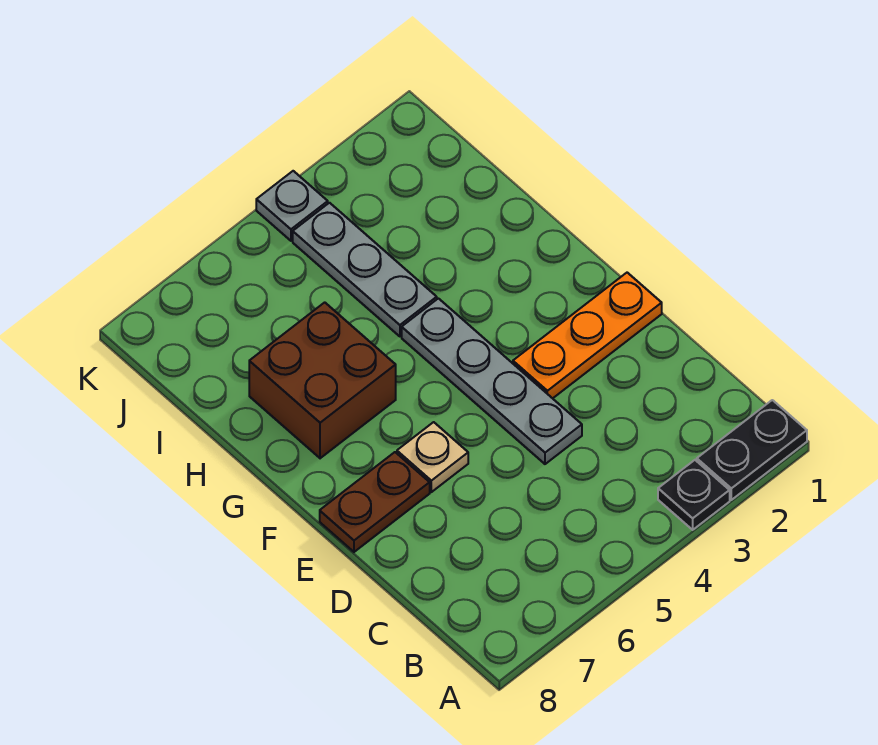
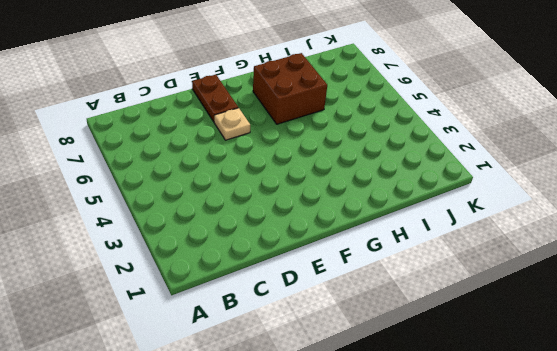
none -> black 1x2 plate [697,400,807,500]
none -> black 1x1 plate [658,460,730,530]

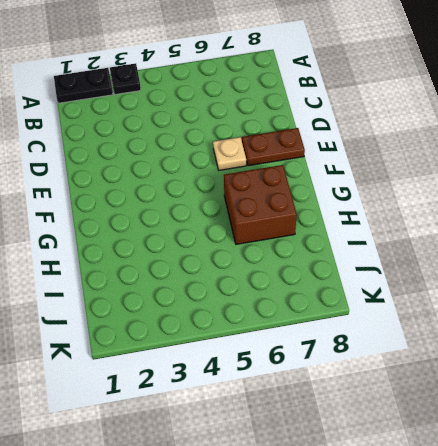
none -> grey 1x4 plate [402,298,582,464]
none -> orange 1x3 plate [513,273,662,398]

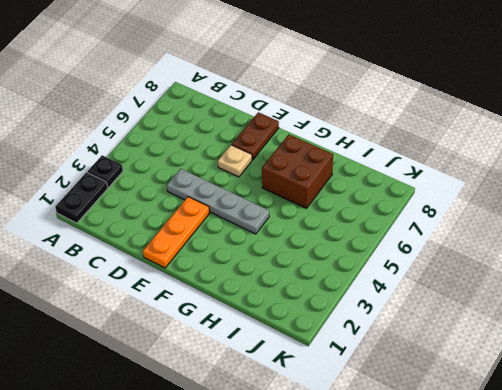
none -> grey 1x3 plate [293,203,437,336]
none -> grey 1x1 plate [256,171,328,241]

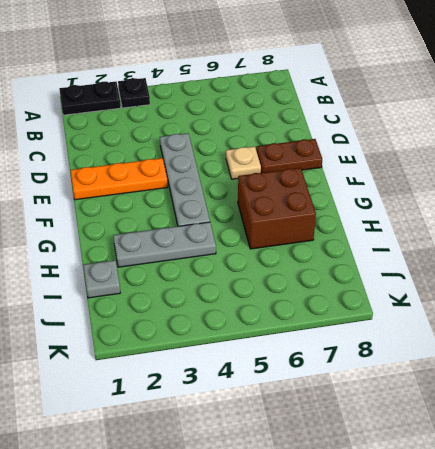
grey 1x3 plate [113,222,216,267] -> grey 1x3 plate turned to [293,203,437,336]
grey 1x1 plate [83,260,120,298] -> grey 1x1 plate moved to [256,171,328,241]

